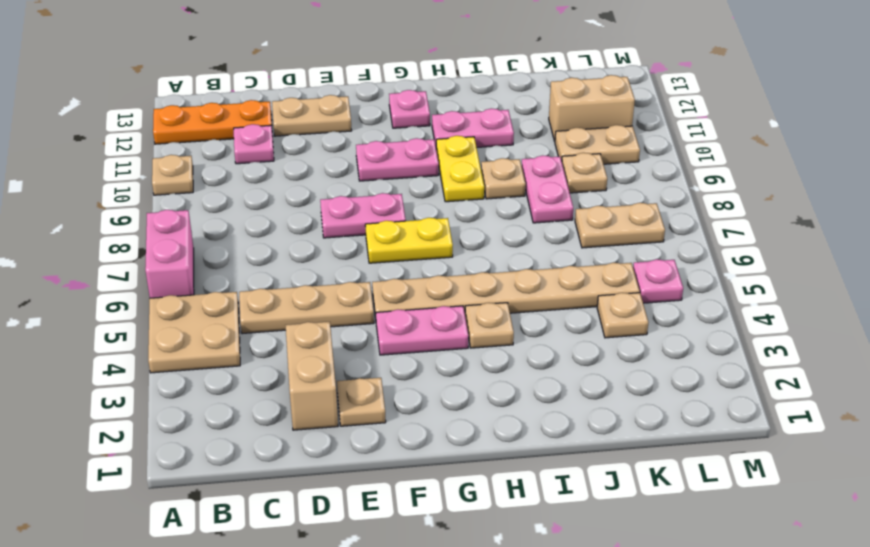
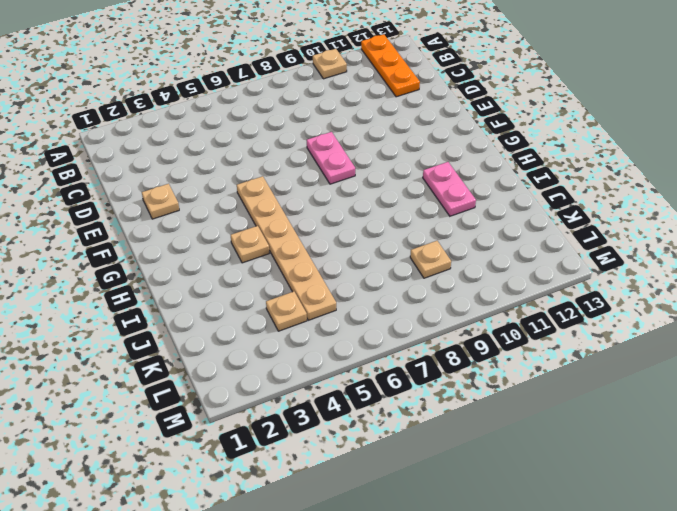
none -> tan 2x2 plate [148,292,240,373]
none -> pink 1x2 brick [145,210,194,298]
none -> tan 1x3 plate [239,282,374,334]

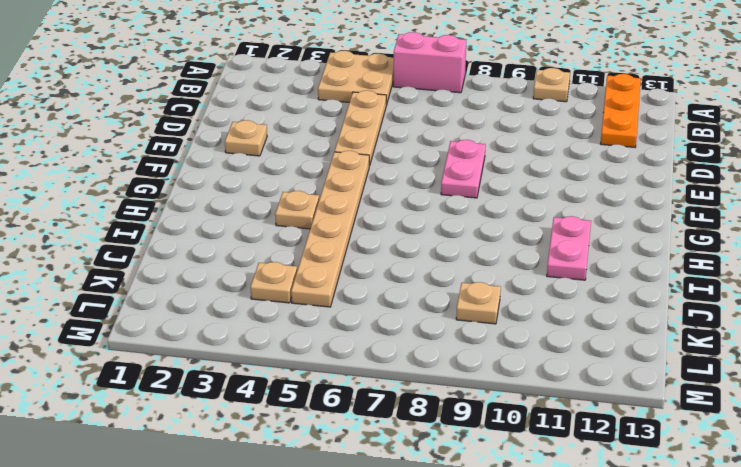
none -> pink 1x1 plate [234,124,274,164]
none -> tan 1x2 brick [285,322,338,430]
none -> tan 1x2 plate [272,95,352,136]

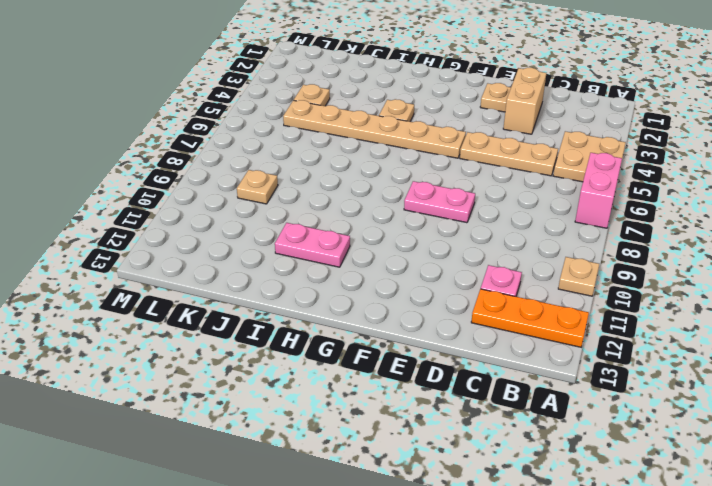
none -> tan 1x2 plate [272,95,352,136]
none -> pink 1x2 plate [376,306,468,355]
none -> yellow 1x2 plate [365,218,453,263]

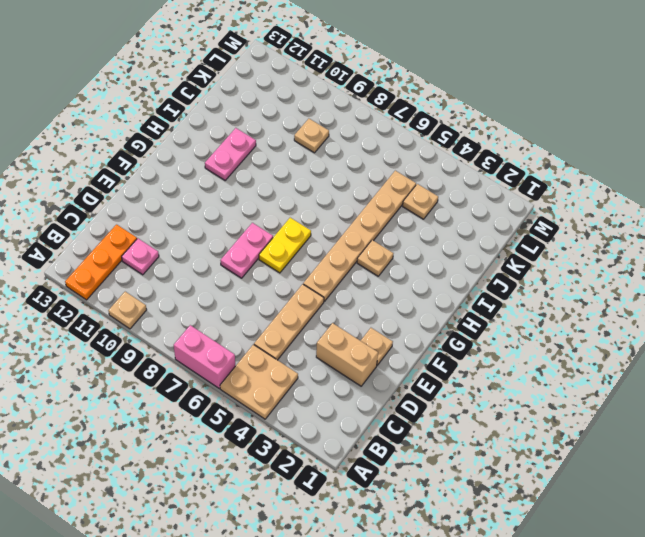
none -> tan 1x2 plate [272,95,352,136]
none -> pink 1x2 plate [376,306,468,355]
none -> pink 1x2 plate [356,138,439,181]

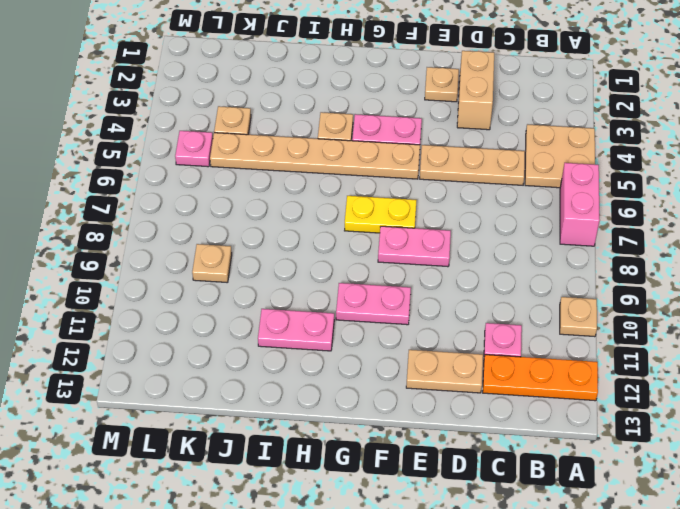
none -> pink 1x1 plate [389,90,430,128]
none -> yellow 1x2 plate [436,136,484,202]
none -> tan 1x1 plate [481,158,526,199]

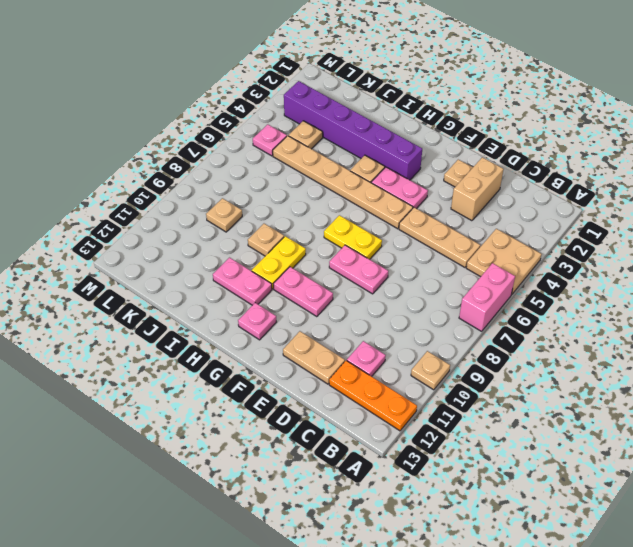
purple 1x6 brick [284,81,422,180] -> none
none -> pink 1x2 plate [522,155,573,223]
none -> tan 1x2 plate [575,203,665,248]
none -> tan 1x2 plate [555,125,640,164]

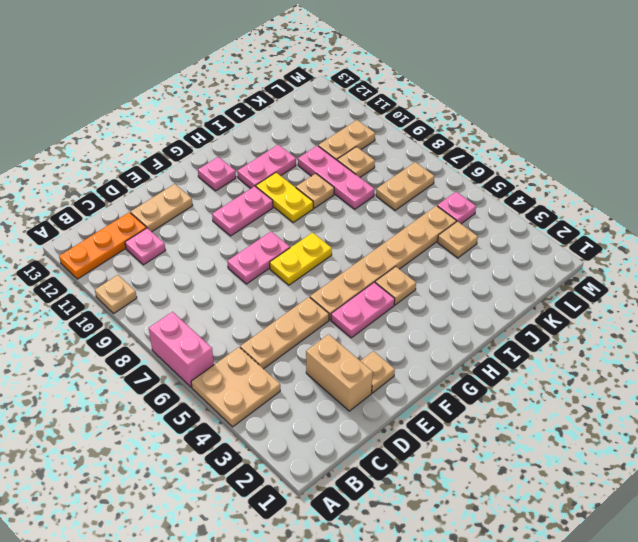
pink 1x3 plate [298,146,374,209] -> pink 1x2 plate [522,155,573,223]
none -> tan 1x2 brick [549,75,635,141]

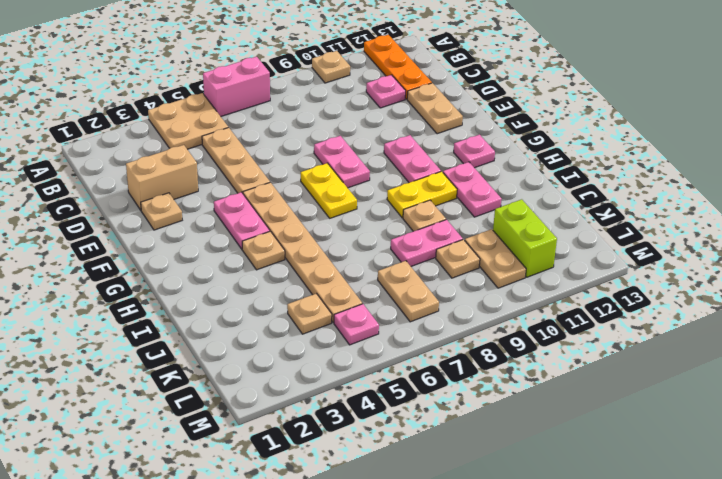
lime 1x2 brick [493,199,557,277] -> tan 1x2 brick [549,75,635,141]

